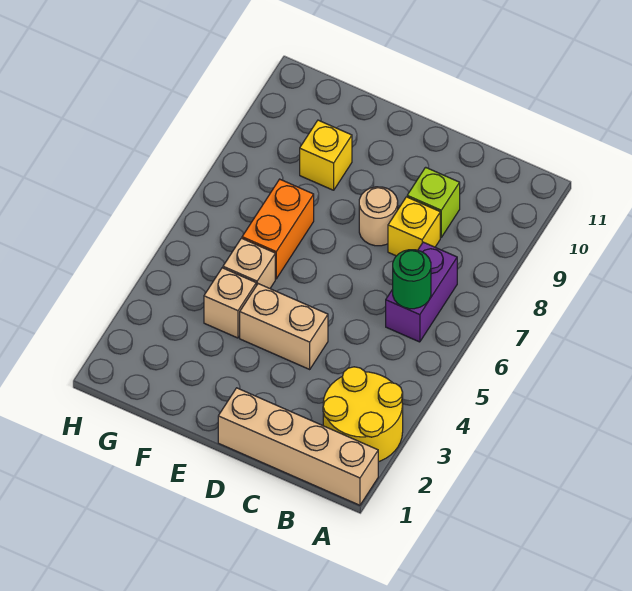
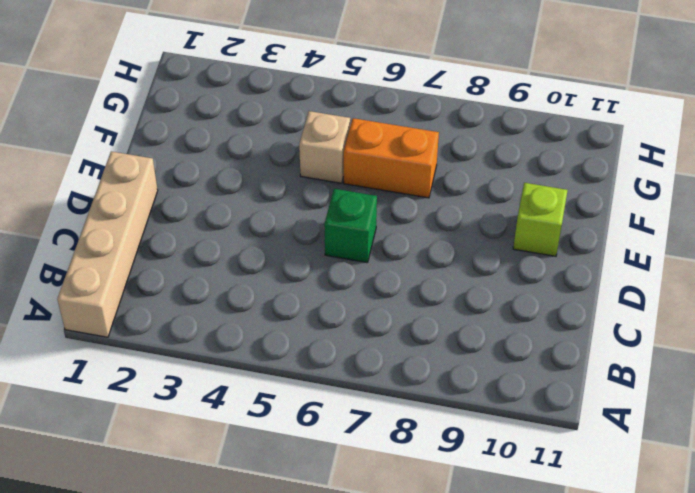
green 1x1 brick [324,189,377,263] -> none
lime 1x1 brick [513,183,568,256] -> lime 1x1 brick moved to [407,167,460,237]
none -> yellow 2x2 round brick [323,367,403,462]
none -> purple 1x2 brick [386,242,457,342]
none -> yellow 1x1 brick [388,197,440,256]

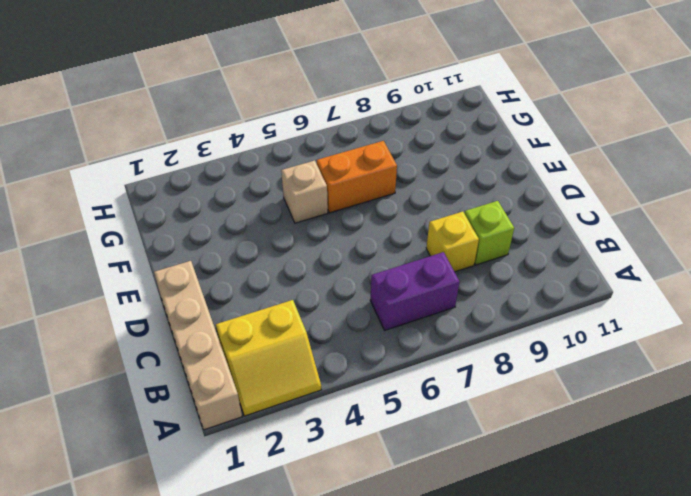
yellow 2x2 slope [216,300,321,416] -> yellow 2x2 round brick [323,367,403,462]
none -> tan 1x2 brick [240,284,328,369]
none -> tan 1x1 round brick [359,187,398,246]
none -> tan 1x1 brick [204,268,256,338]

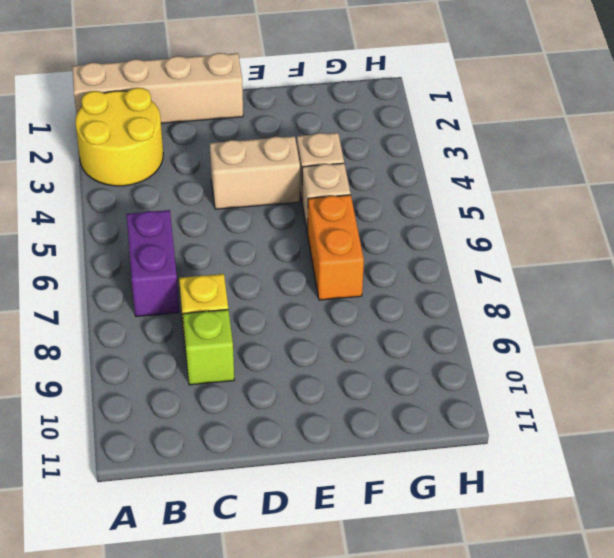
none -> tan 1x1 round brick [359,187,398,246]
none -> yellow 1x1 brick [300,120,352,190]
none -> green 1x1 round brick [393,250,431,309]

